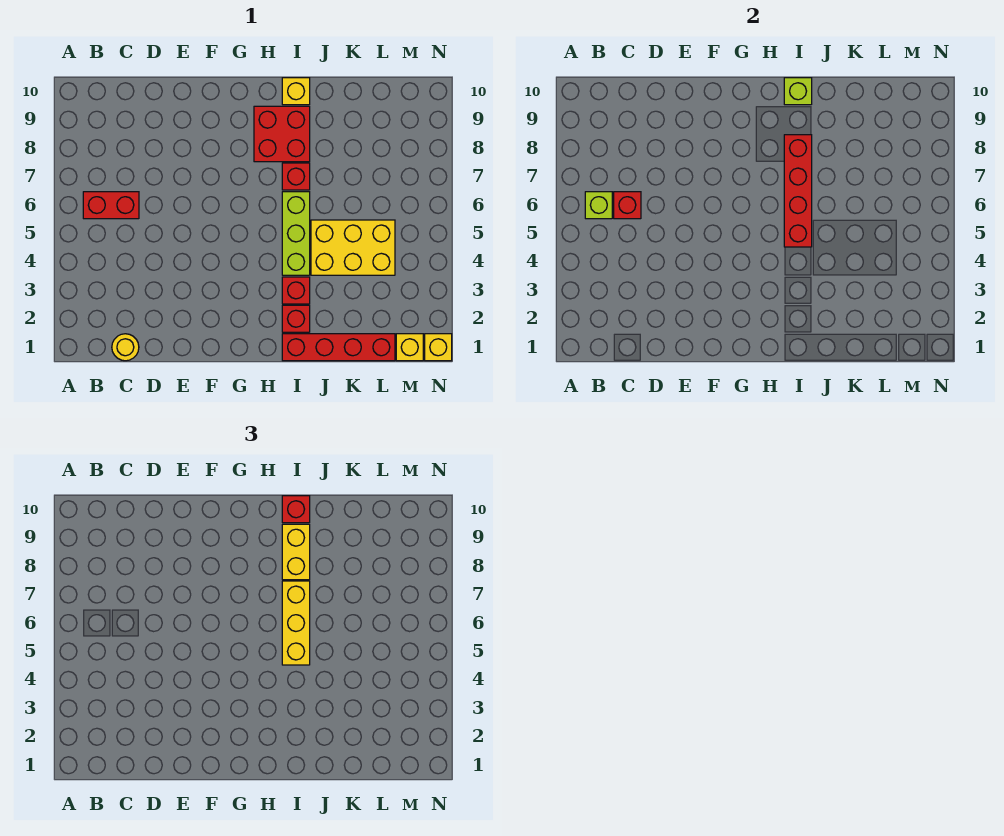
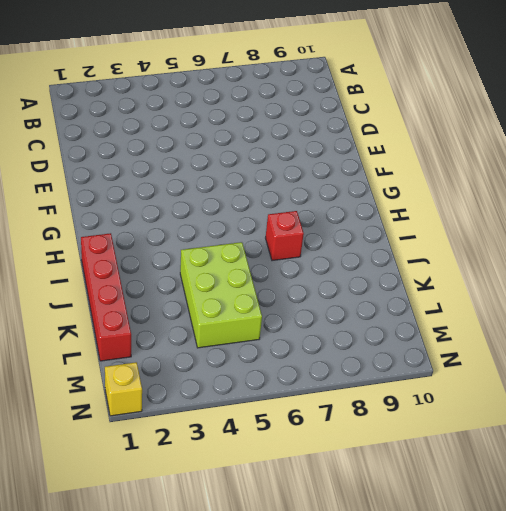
lime 2x3 brick [180,242,262,348] -> yellow 2x3 brick [311,220,395,275]
none -> red 1x2 brick [83,192,139,219]
none -> yellow 1x1 round brick [112,334,139,361]
none -> red 2x2 brick [254,106,310,162]

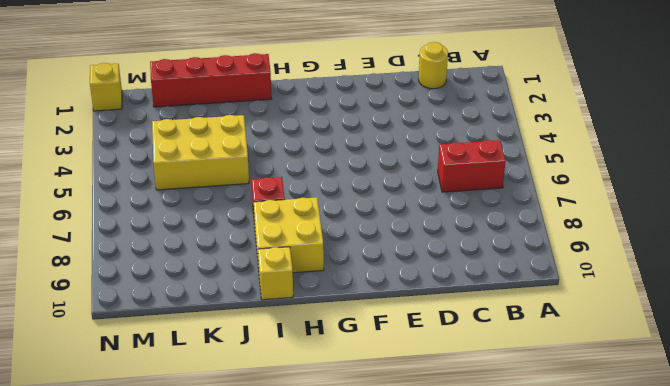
yellow 2x2 brick [254,197,324,273] -> red 2x2 brick [254,106,310,162]
none -> red 1x1 brick [282,305,310,332]
none -> red 1x1 brick [282,277,310,304]
none -> lime 1x3 brick [282,192,310,275]

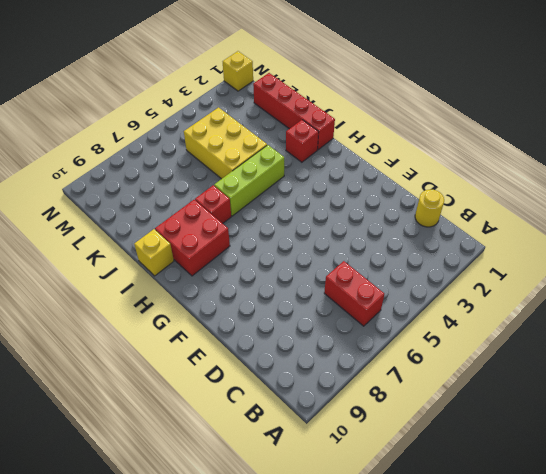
none -> red 1x1 brick [282,277,310,304]
none -> yellow 1x1 brick [396,334,423,361]
none -> lime 1x1 brick [585,192,612,219]

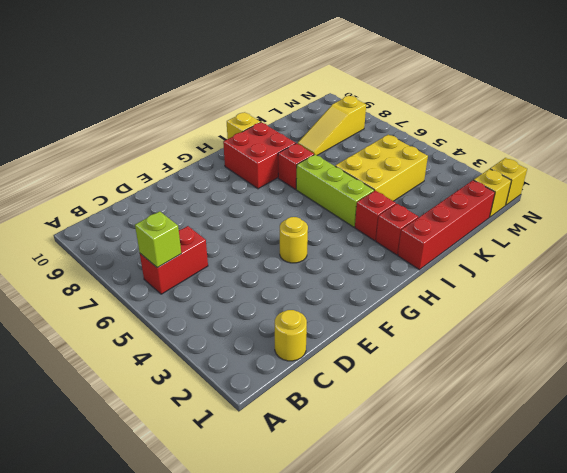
yellow 1x1 round brick [280,217,308,263] -> none
yellow 1x3 slope [298,96,366,155] -> none
none -> red 1x1 brick [614,192,641,219]
none -> red 1x4 brick [784,135,812,247]
none -> lime 1x1 brick [784,78,812,105]

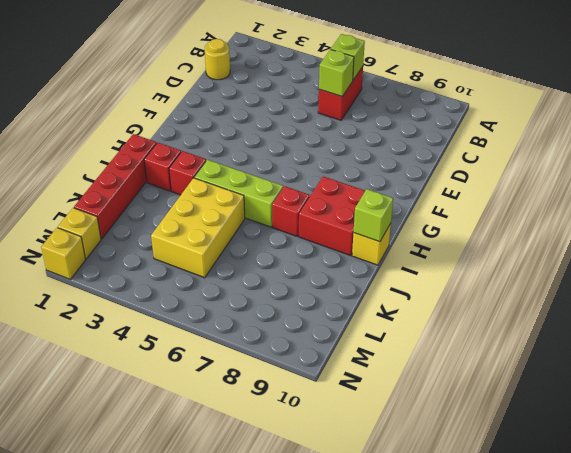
lime 1x1 brick [319,49,354,96] -> red 1x1 brick [614,192,641,219]
none -> red 1x4 brick [784,135,812,247]
none -> yellow 1x3 brick [282,581,310,665]
none -> yellow 1x2 brick [282,524,310,580]

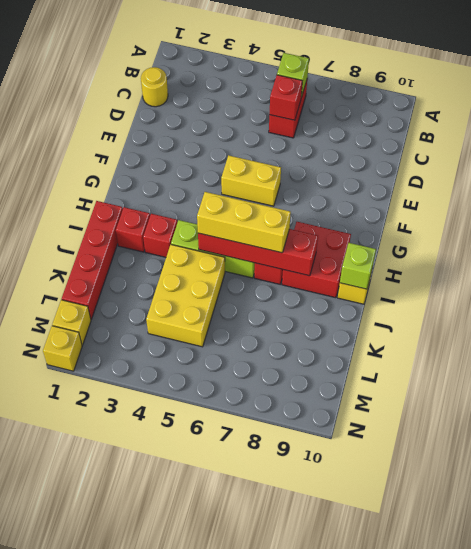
yellow 1x2 brick [221,155,281,206] -> yellow 1x2 brick moved to [282,524,310,580]
none -> red 1x1 brick [282,496,310,523]

